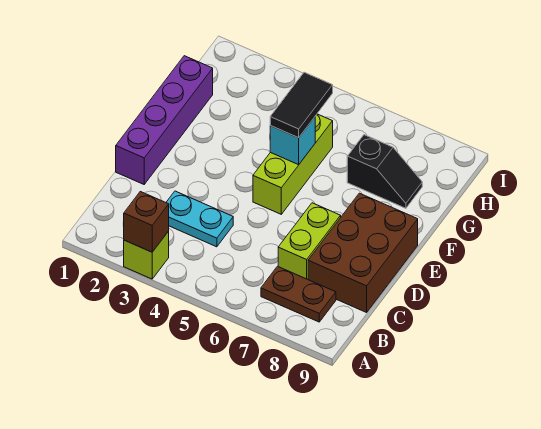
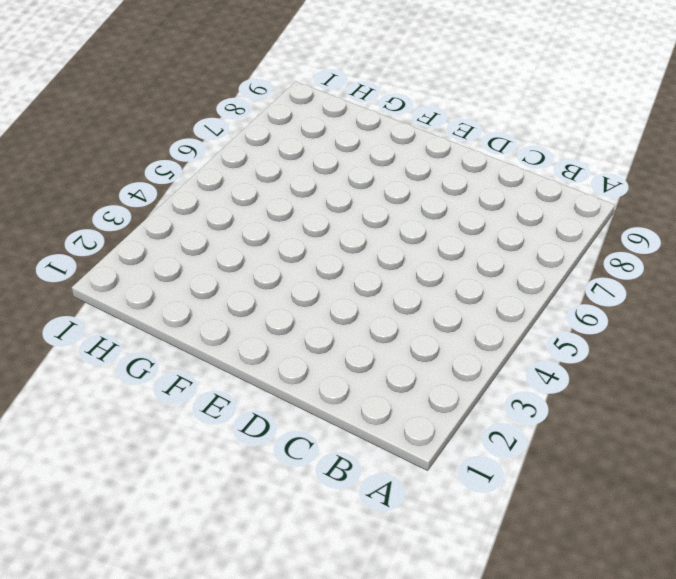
none -> lime 1x1 brick [124,231,169,279]
none -> brown 1x2 plate [261,266,336,322]

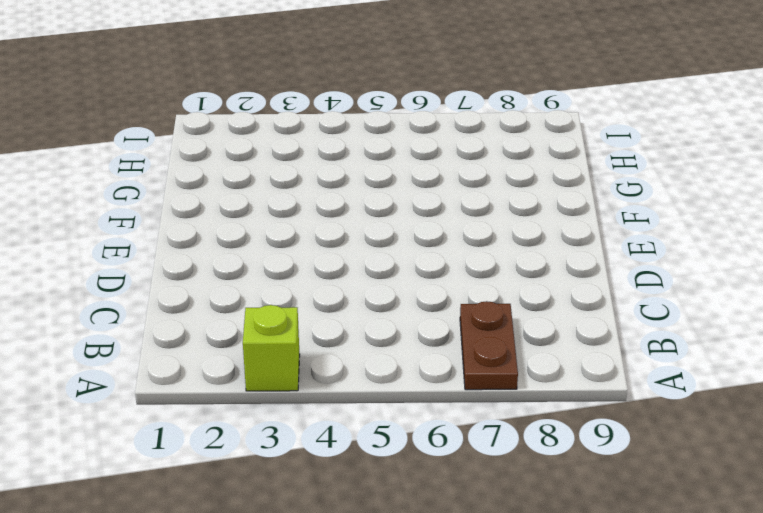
brown 1x2 plate [460,301,518,390] -> brown 1x2 plate turned to [261,266,336,322]
none -> cyan 1x2 plate [166,191,233,247]
none -> lime 1x2 brick [278,203,341,279]

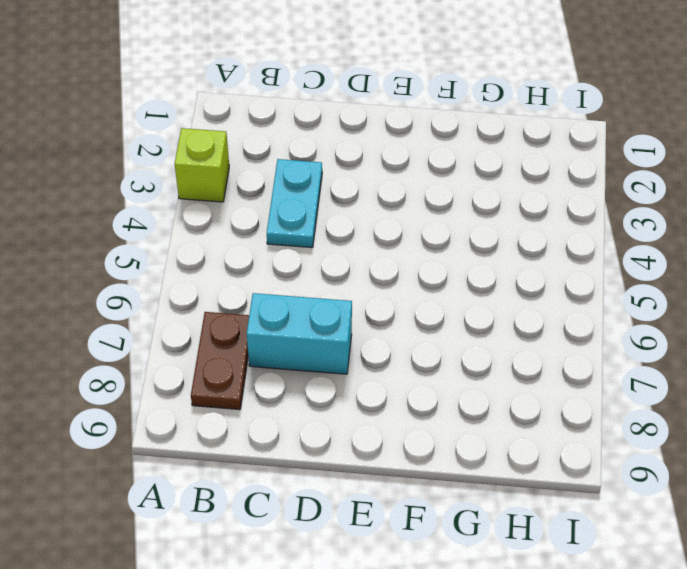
cyan 1x2 brick [247,293,352,374] -> lime 1x2 brick [278,203,341,279]
none -> brown 2x3 brick [308,193,418,312]
none -> purple 1x4 brick [116,56,213,184]

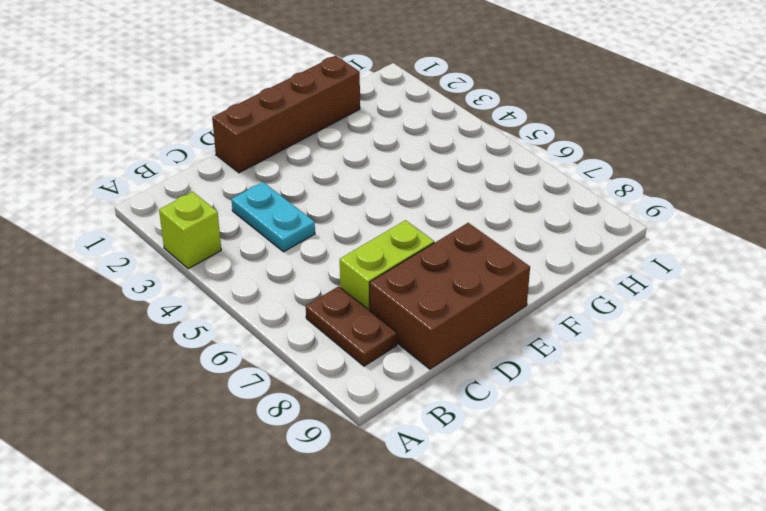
brown 1x4 brick [212,56,360,173] -> purple 1x4 brick [116,56,213,184]
none -> lime 1x3 brick [253,114,333,214]
none -> black 1x2 slope [347,135,422,208]

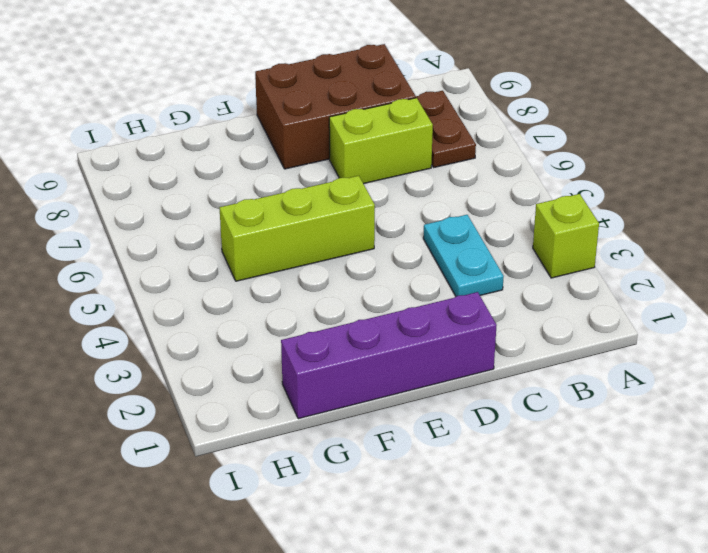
none -> black 1x2 slope [347,135,422,208]
none -> brown 1x1 brick [123,192,169,252]

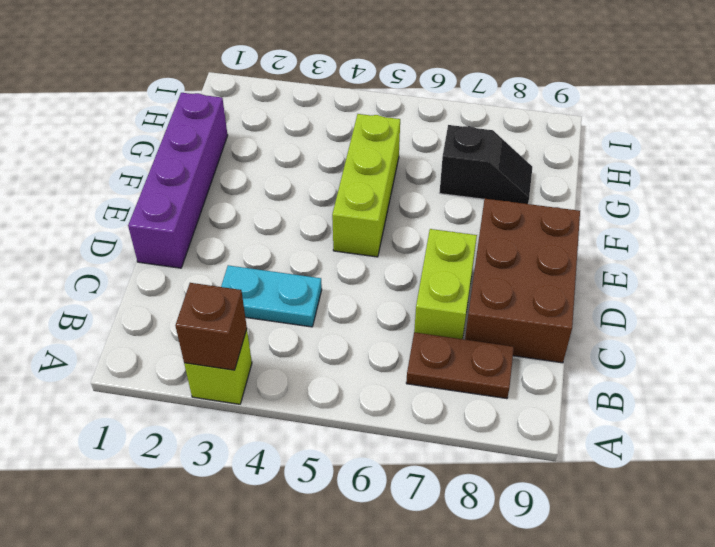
none -> cyan 1x1 brick [270,117,315,165]
none -> black 1x2 tile [270,72,333,138]

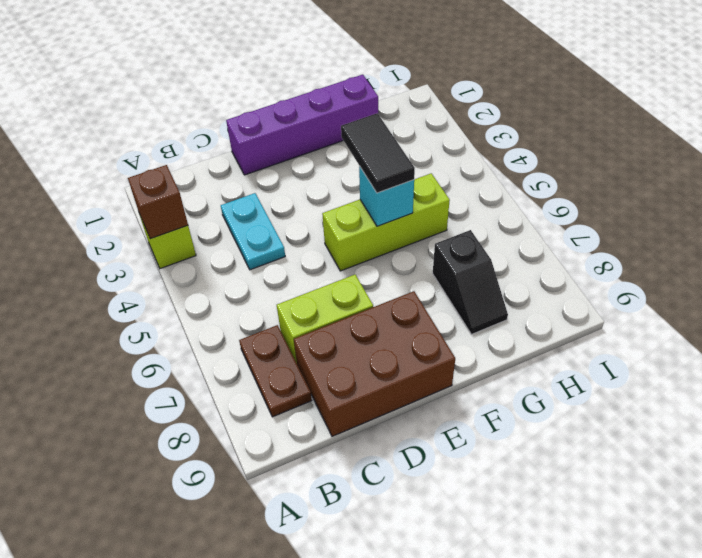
black 1x2 tile [341,113,415,193] -> black 1x2 tile turned to [270,72,333,138]

